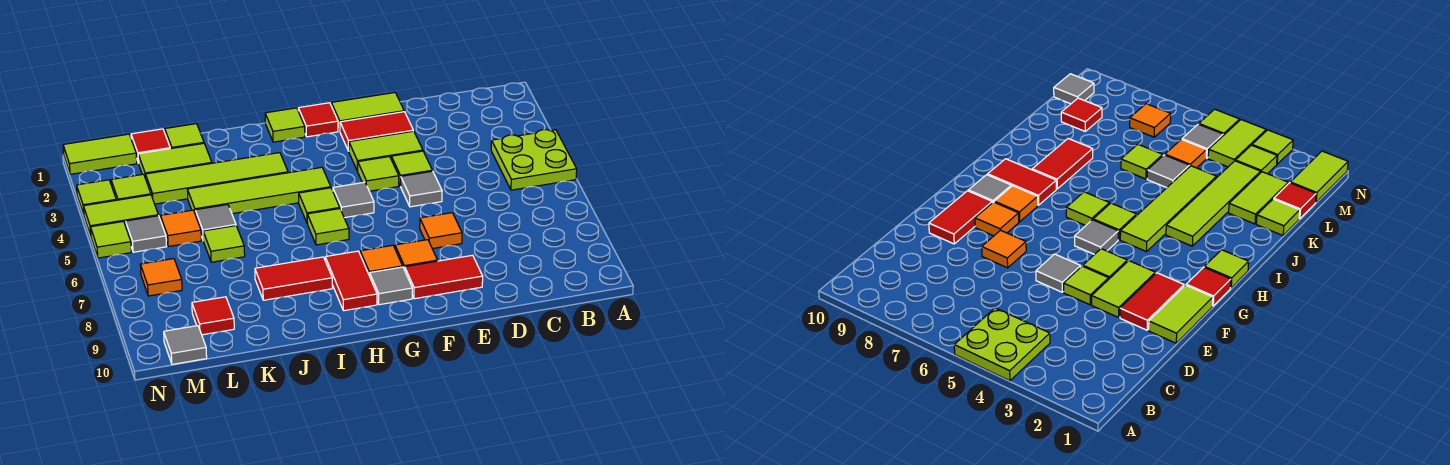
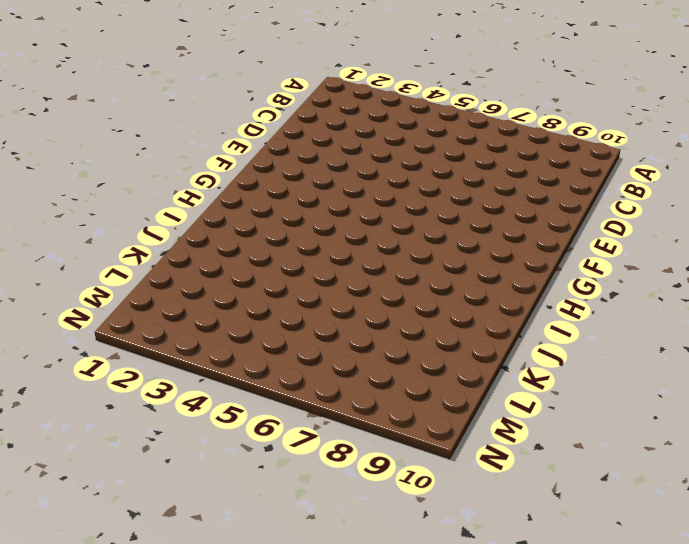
none -> lime 2x2 plate [491,130,577,190]
none -> lime 1x2 tile [331,93,404,131]
none -> red 1x2 tile [340,112,413,151]
none -> lime 1x2 tile [349,131,423,171]

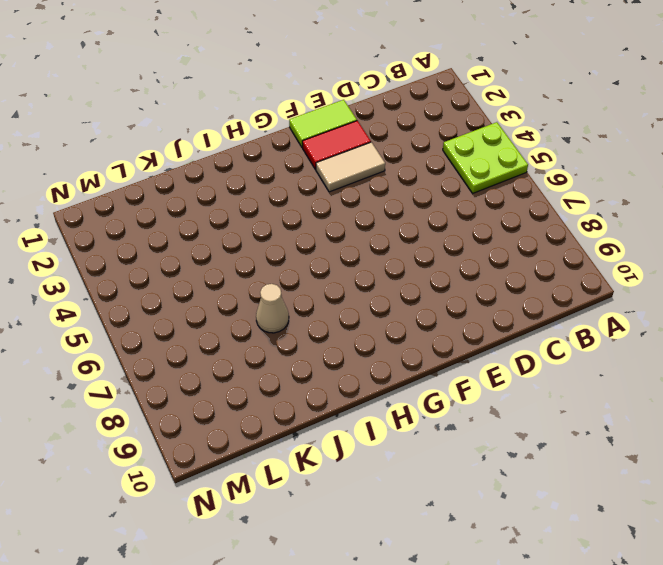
tan 1x2 tile [316,142,385,192] -> lime 1x2 tile [349,131,423,171]
tan 1x1 cone [256,284,289,333] -> none
none -> lime 1x1 tile [391,151,432,186]
none -> grey 1x1 tile [401,171,442,207]
none -> orange 1x1 tile [420,213,462,249]
none -> red 1x2 tile [405,255,483,299]

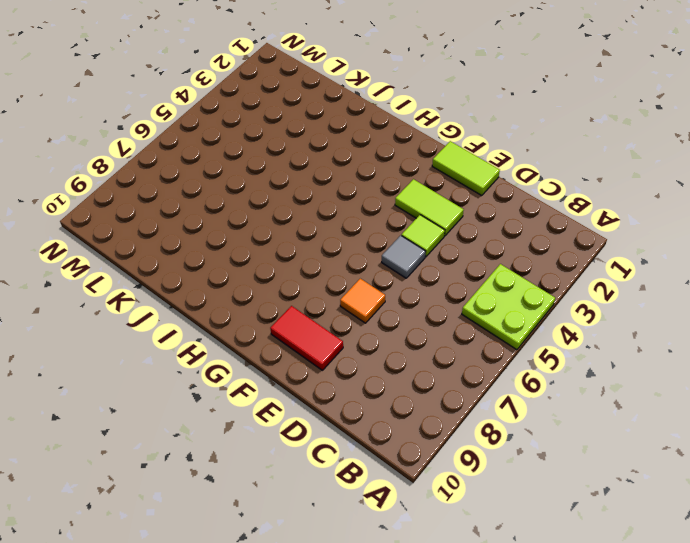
none -> red 1x2 tile [340,112,413,151]
none -> lime 1x1 tile [358,157,399,191]
none -> orange 1x1 tile [395,240,438,270]
none -> red 1x1 tile [298,103,338,137]

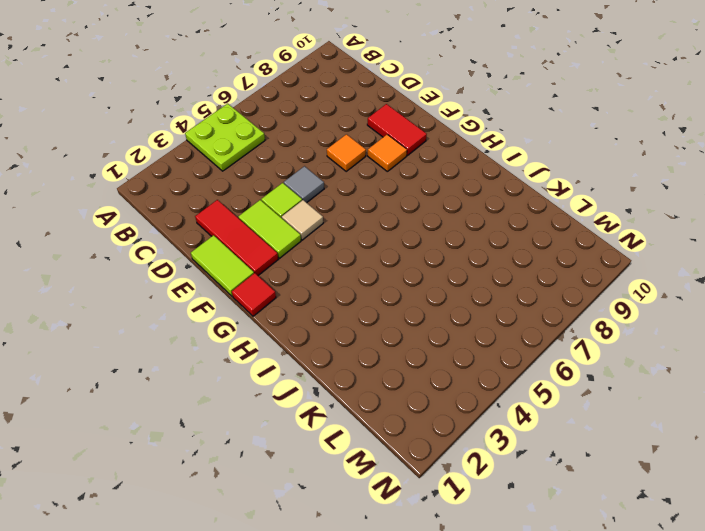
red 1x3 tile [195,200,278,275] -> red 1x2 tile [340,112,413,151]
tan 1x1 tile [282,200,323,240] -> lime 1x1 tile [358,157,399,191]
none -> grey 1x1 tile [333,182,374,218]
none -> orange 1x1 tile [360,245,403,276]
none -> grey 1x1 tile [370,267,412,305]
none -> lime 1x1 tile [265,108,305,142]

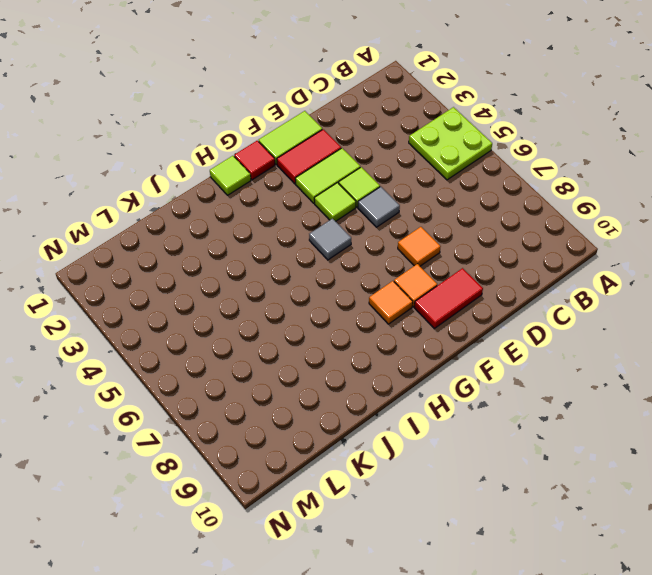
none -> grey 1x1 tile [370,267,412,305]
none -> lime 1x4 tile [187,167,331,214]
none -> lime 1x1 tile [299,188,340,224]
none -> lime 1x1 tile [307,209,349,245]

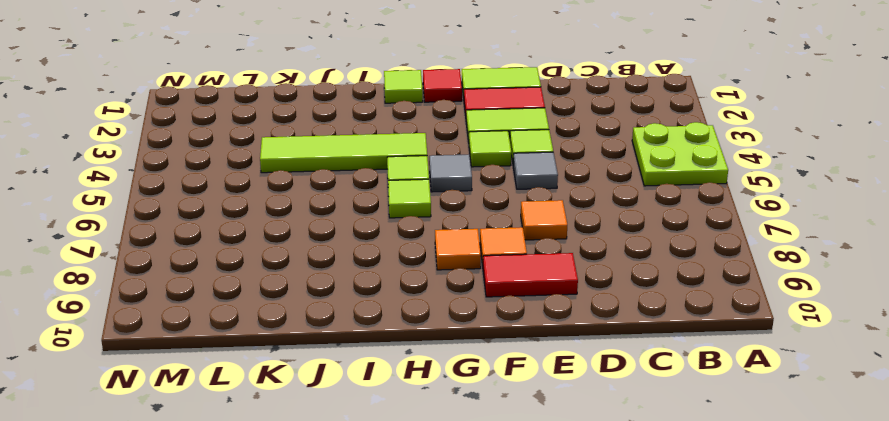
none -> grey 1x1 tile [370,267,412,305]
none -> red 1x2 tile [325,251,377,311]
none -> lime 1x4 tile [145,153,288,204]
none -> red 1x2 tile [255,257,332,300]

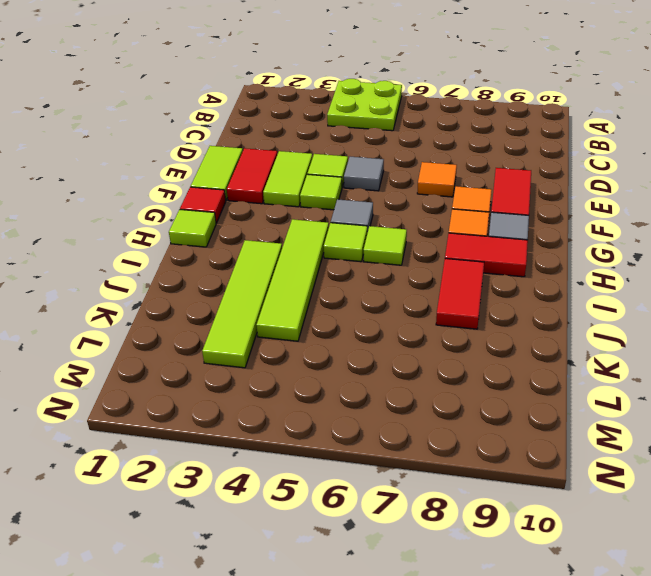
none -> lime 1x1 tile [165,124,204,149]
none -> lime 1x2 tile [138,143,212,179]
none -> grey 1x1 tile [195,205,236,239]
none -> lime 1x1 tile [203,226,245,262]

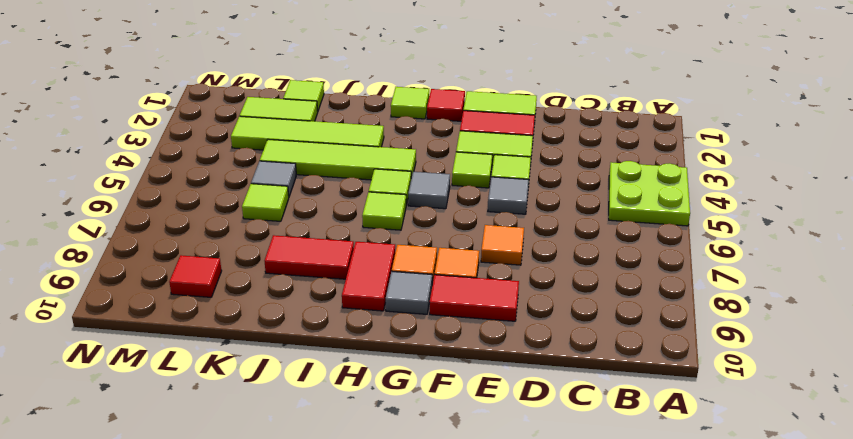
none -> red 1x1 tile [131,129,170,163]
none -> orange 1x1 tile [160,210,201,246]
none -> lime 1x2 tile [63,134,137,174]
none -> lime 1x1 tile [111,174,151,200]

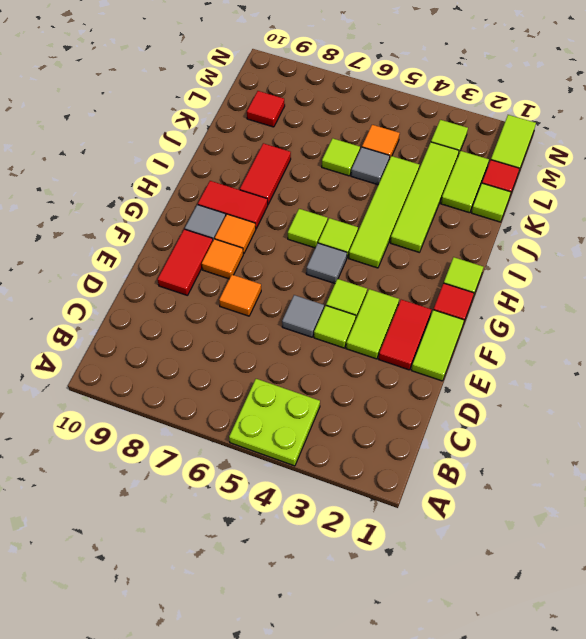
none -> lime 1x2 tile [83,195,158,236]
none -> grey 1x1 tile [126,216,167,252]
none -> orange 1x1 tile [140,259,182,296]
none -> grey 1x1 tile [164,326,207,364]

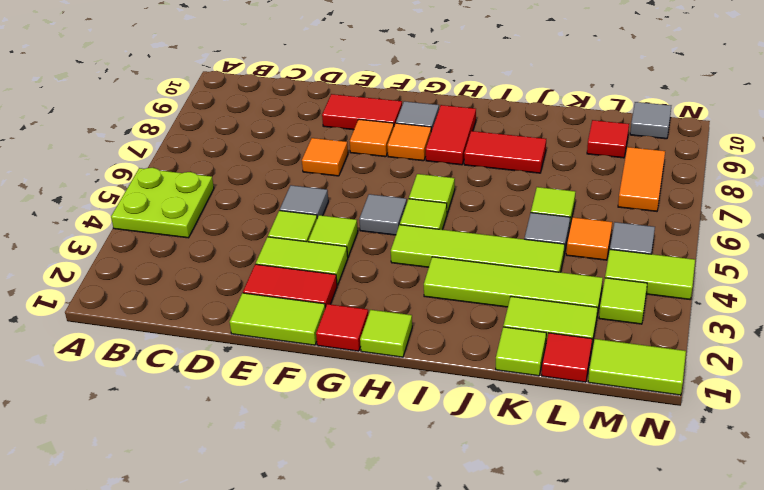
orange 1x2 tile [618,147,665,211] -> orange 1x1 tile [140,259,182,296]
none -> lime 1x1 tile [77,180,116,214]
none -> lime 1x1 tile [90,221,131,258]

